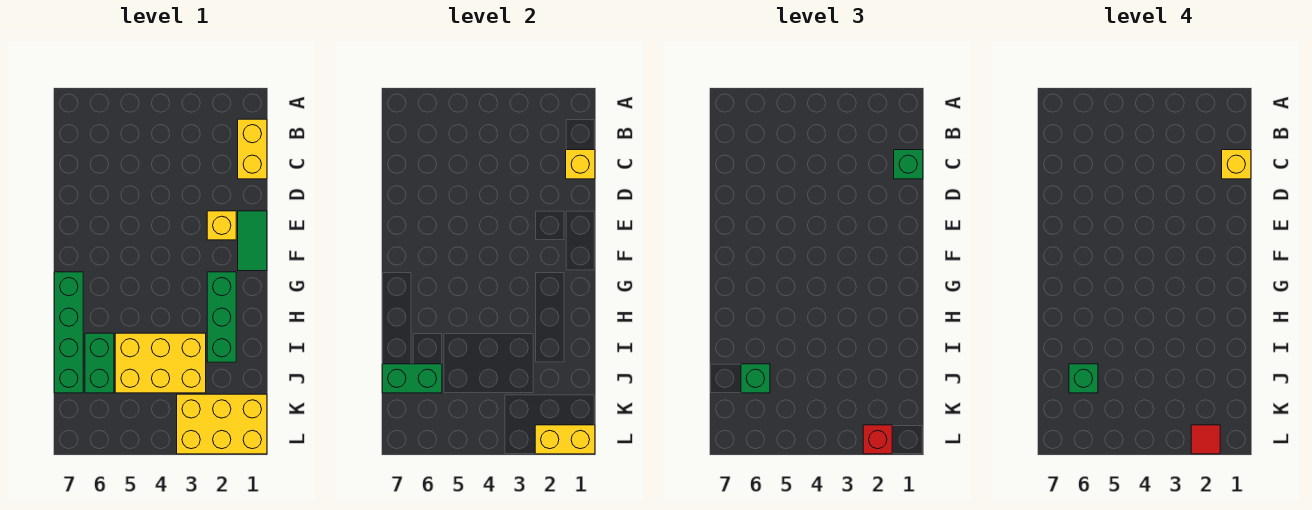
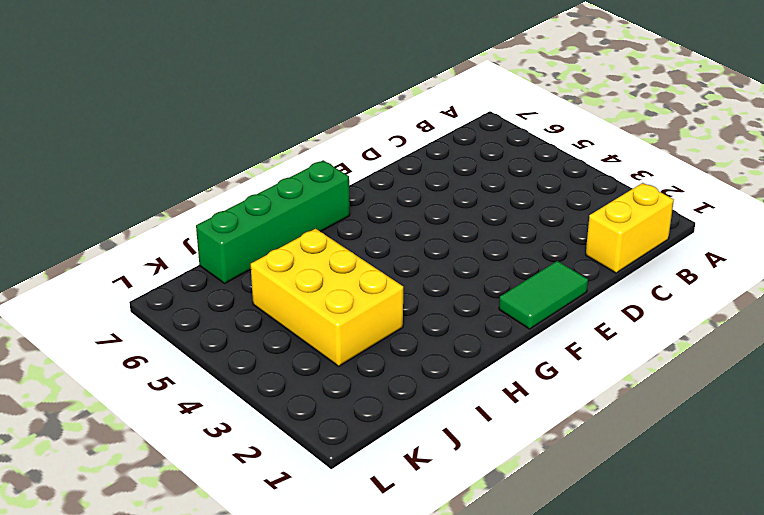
none -> yellow 1x1 brick [207,211,236,240]
none -> green 1x3 brick [207,272,236,362]
none -> green 1x2 brick [85,333,114,393]

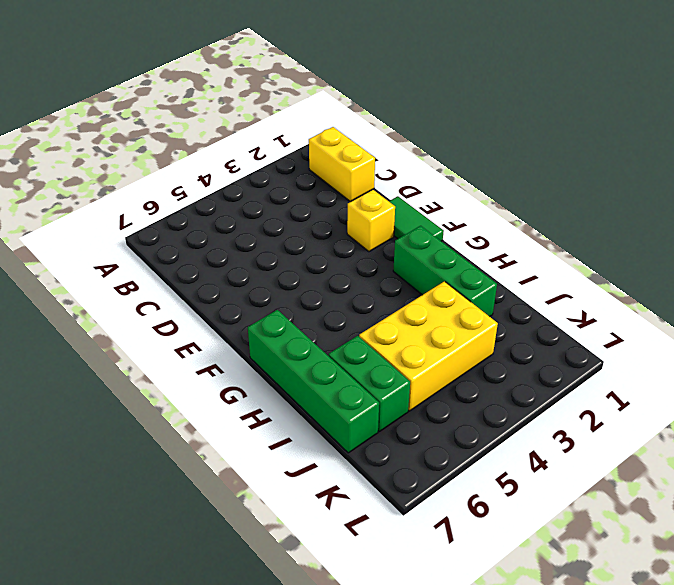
none -> yellow 2x3 brick [177,394,267,454]
none -> yellow 1x1 brick [566,150,595,179]
none -> green 1x2 brick [382,364,442,393]

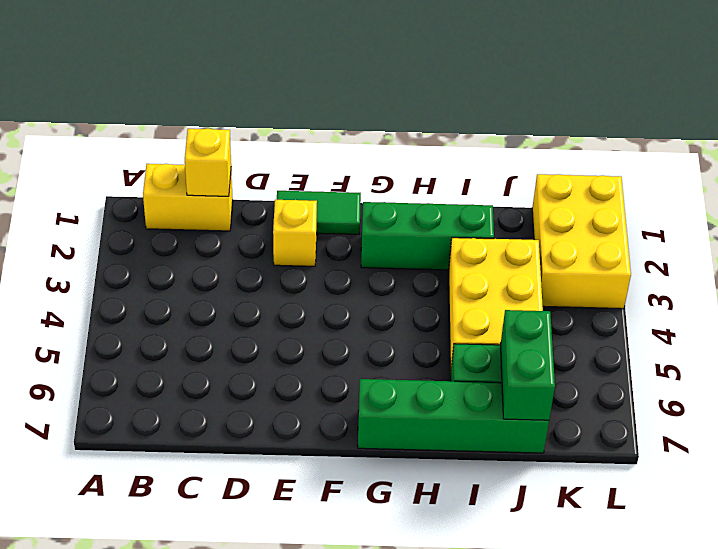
none -> yellow 1x2 brick [535,425,595,454]
none -> green 1x1 brick [894,150,923,179]
none -> green 1x1 brick [741,364,770,393]

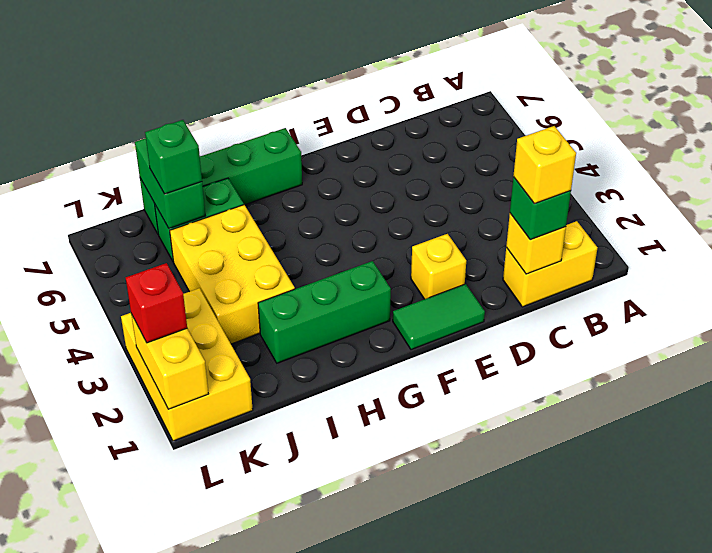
none -> green 1x1 brick [1069,364,1098,393]
none -> red 1x1 tile [1191,425,1220,454]

